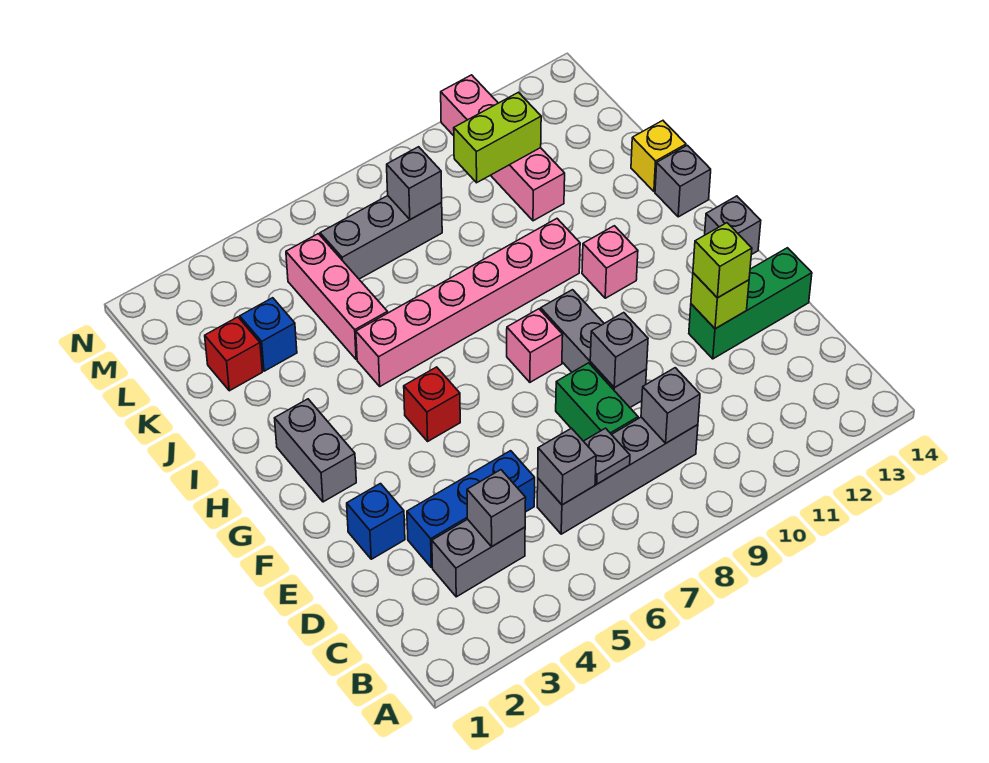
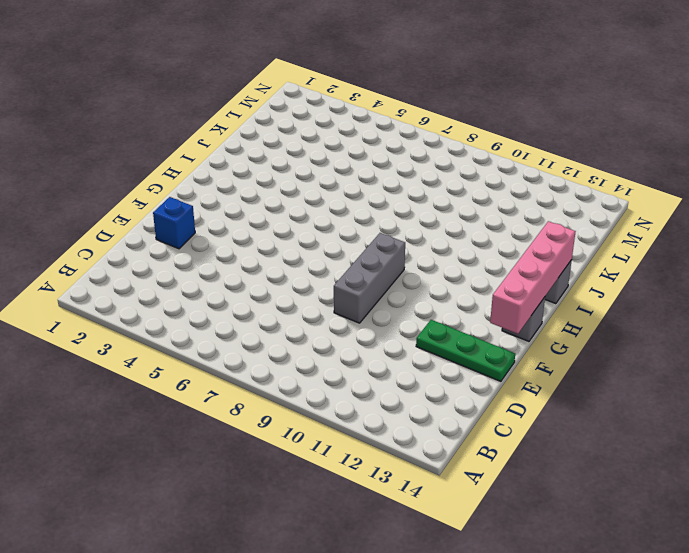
green 1x3 plate [416,320,515,381] -> green 1x3 brick [689,248,812,359]
pink 1x4 brick [490,221,576,334] -> pink 1x4 brick moved to [441,75,565,221]
none -> grey 1x2 brick [432,519,525,597]
none -> grey 1x4 brick [537,417,698,534]
none -> blue 1x3 brick [407,451,535,568]

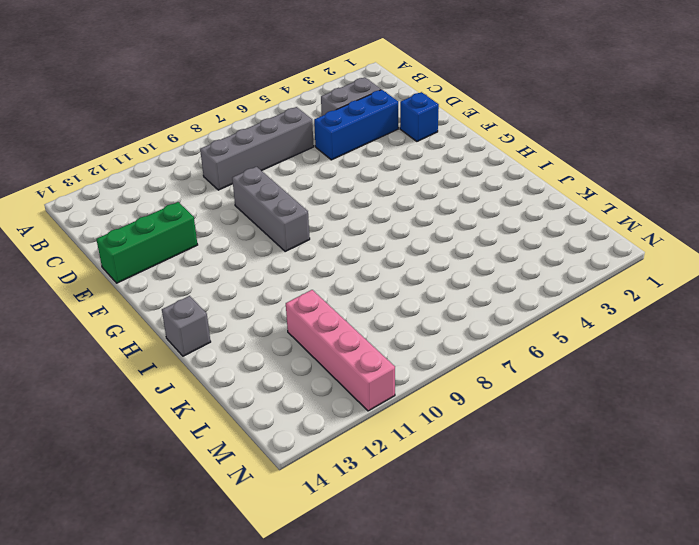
none -> green 1x2 brick [556,363,638,441]
none -> grey 1x2 brick [275,399,356,502]
none -> red 1x1 brick [404,367,460,441]

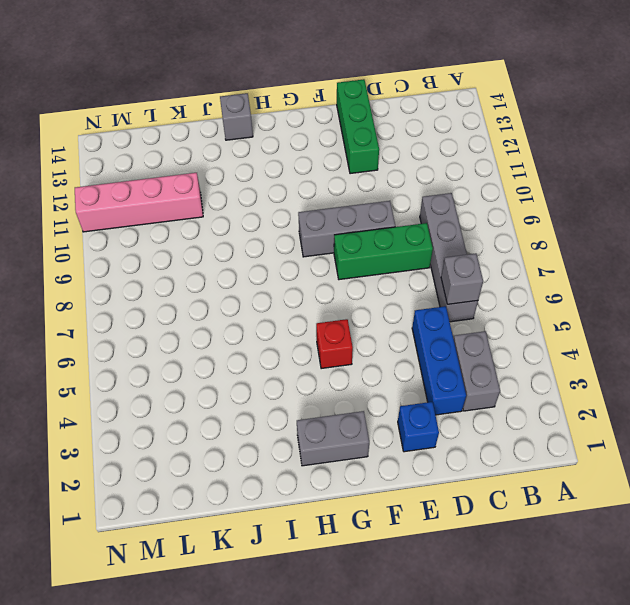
green 1x3 brick [334,223,433,280] -> green 1x2 brick [556,363,638,441]
none -> pink 1x1 brick [507,309,563,382]
none -> grey 1x1 brick [705,196,761,255]
none -> pink 1x1 brick [582,226,638,298]

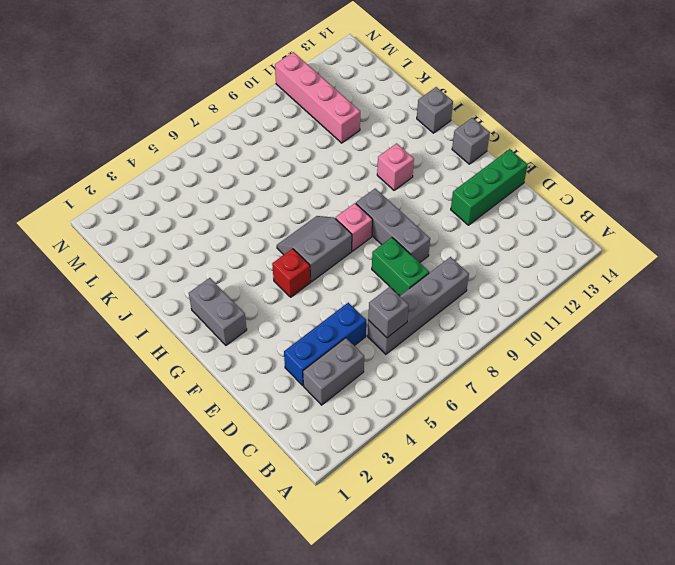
grey 2x2 slope [277,216,352,282] -> none
none -> blue 1x1 brick [347,484,405,559]
none -> pink 1x6 brick [356,219,580,386]
none -> pink 1x3 brick [286,234,388,360]

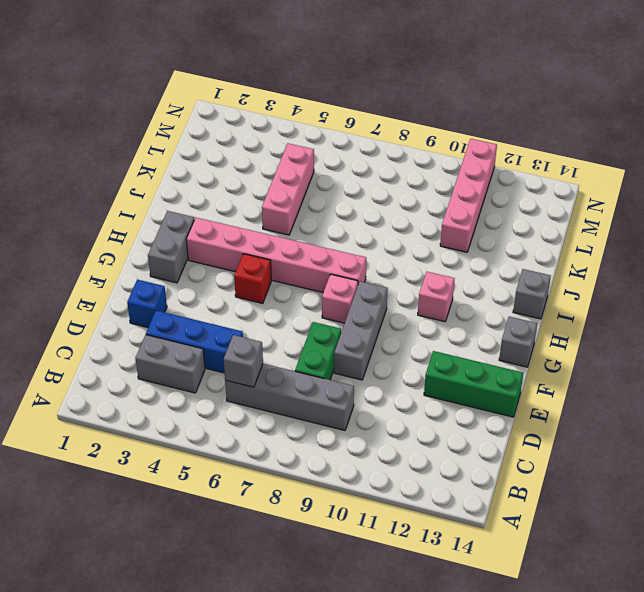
pink 1x6 brick [186,217,366,293] -> pink 1x6 brick moved to [356,219,580,386]
none -> yellow 1x1 brick [631,121,686,192]
none -> red 1x1 brick [205,317,262,391]
none -> blue 1x1 brick [240,298,297,371]

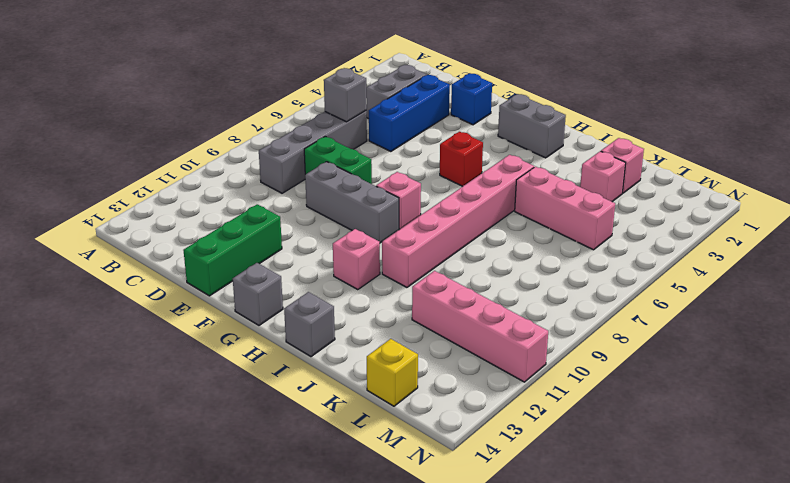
pink 1x1 brick [601,138,644,193] -> red 1x1 brick [205,317,262,391]
pink 1x1 brick [580,151,626,202] -> blue 1x1 brick [240,298,297,371]
yellow 1x1 brick [367,339,418,406] -> yellow 1x1 brick moved to [631,121,686,192]
none -> grey 1x3 brick [320,196,442,279]
none -> grey 1x1 brick [467,470,526,546]
none -> grey 1x1 plate [584,428,630,484]

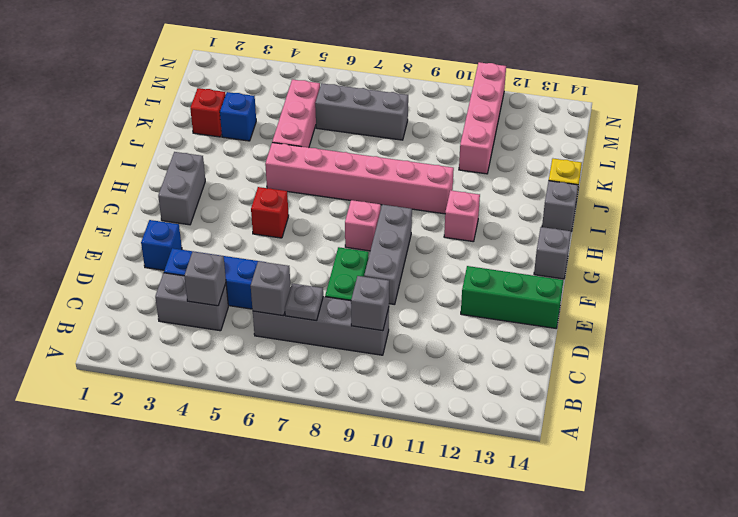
none -> grey 1x1 brick [590,313,648,388]
none -> lime 1x1 brick [691,273,749,329]
none -> grey 1x1 brick [387,147,442,220]

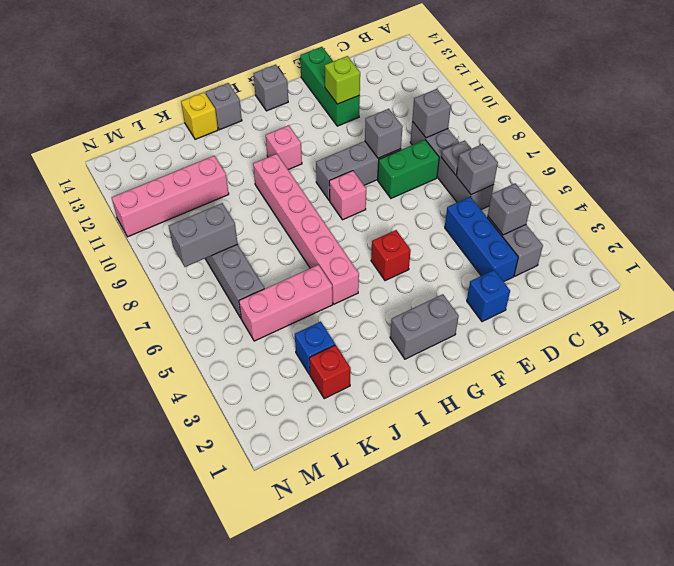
grey 1x2 brick [169,203,238,267] -> grey 1x1 brick [387,147,442,220]
none -> lime 1x2 brick [454,92,541,183]
none -> lime 1x1 brick [693,223,752,298]

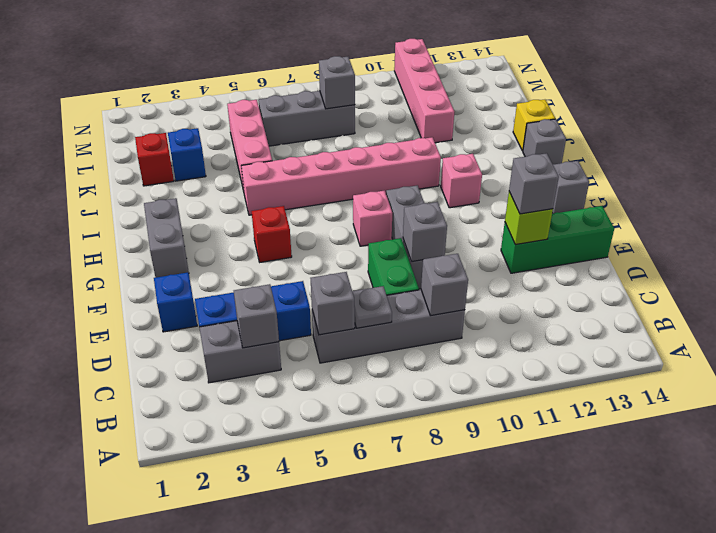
grey 1x1 brick [509,153,559,214] -> lime 1x1 brick [693,223,752,298]
none -> lime 1x2 brick [454,92,541,183]

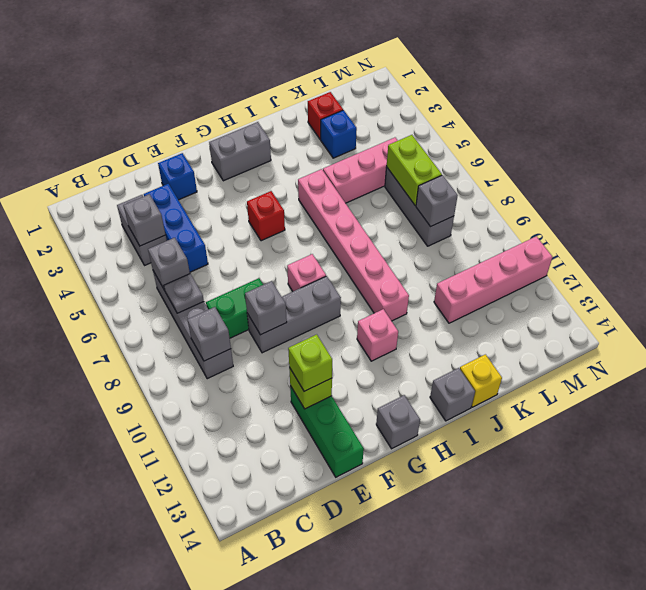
lime 1x2 brick [387,135,442,206] -> lime 1x2 brick moved to [454,92,541,183]

